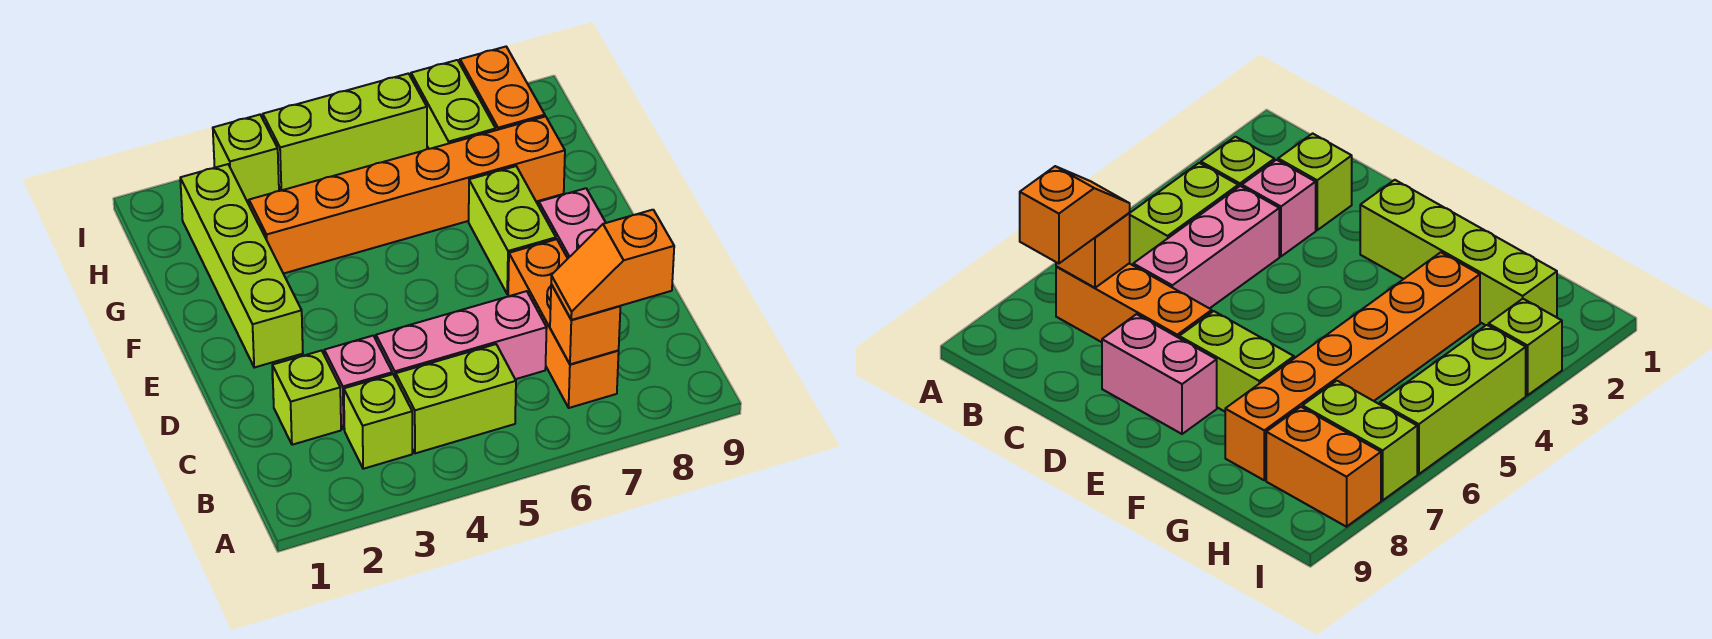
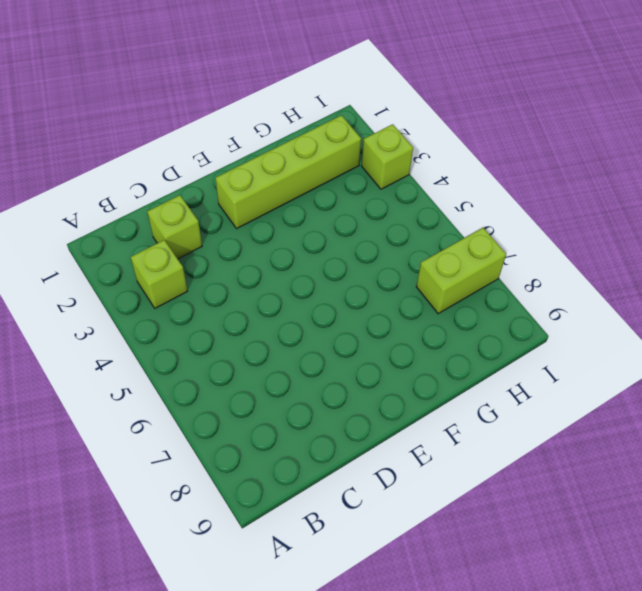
none -> lime 1x2 brick [396,344,516,453]
none -> orange 1x3 brick [508,239,619,408]
none -> pink 1x1 brick [324,336,392,429]

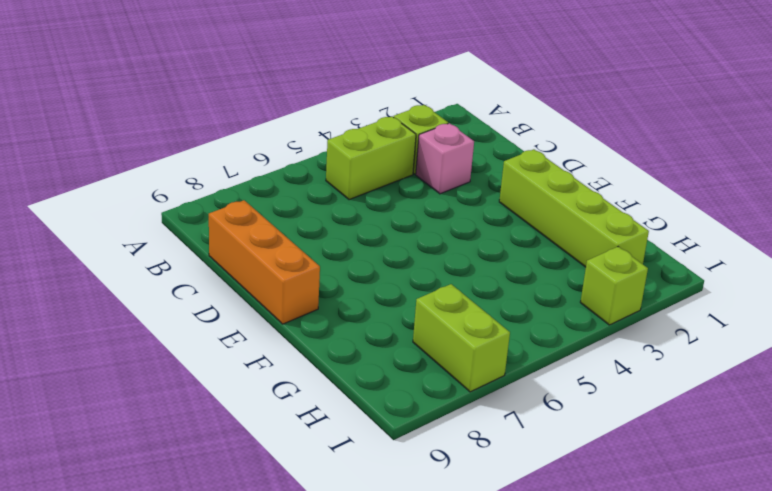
orange 1x3 brick [209,200,320,324] -> orange 1x3 brick moved to [508,239,619,408]
none -> lime 1x1 brick [272,350,341,445]
none -> pink 1x3 brick [376,291,547,379]
none -> pink 1x2 brick [539,188,606,258]

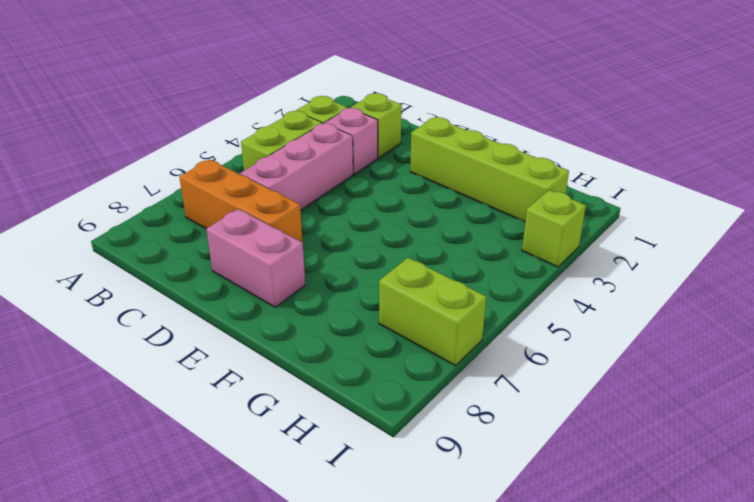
none -> lime 1x2 brick [469,166,556,294]
none -> orange 1x6 brick [249,116,565,274]
none -> orange 1x2 brick [460,47,545,130]

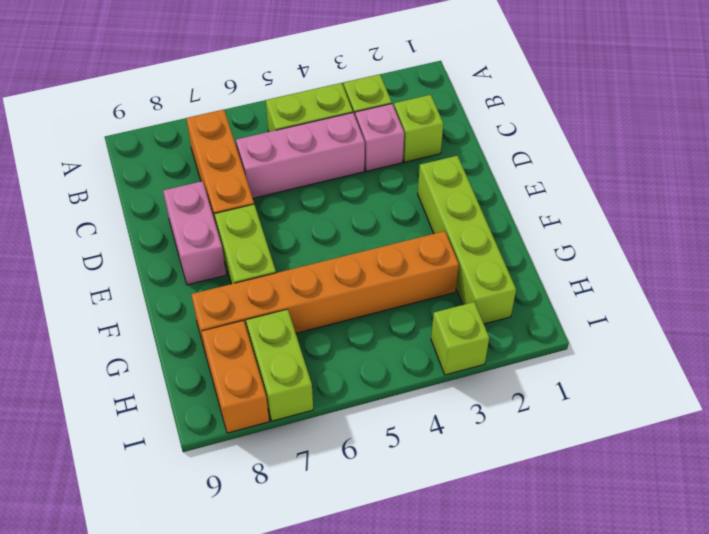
none -> lime 1x3 brick [263,73,427,190]
none -> orange 1x1 brick [550,284,620,364]
none -> orange 1x2 slope [551,210,674,320]

